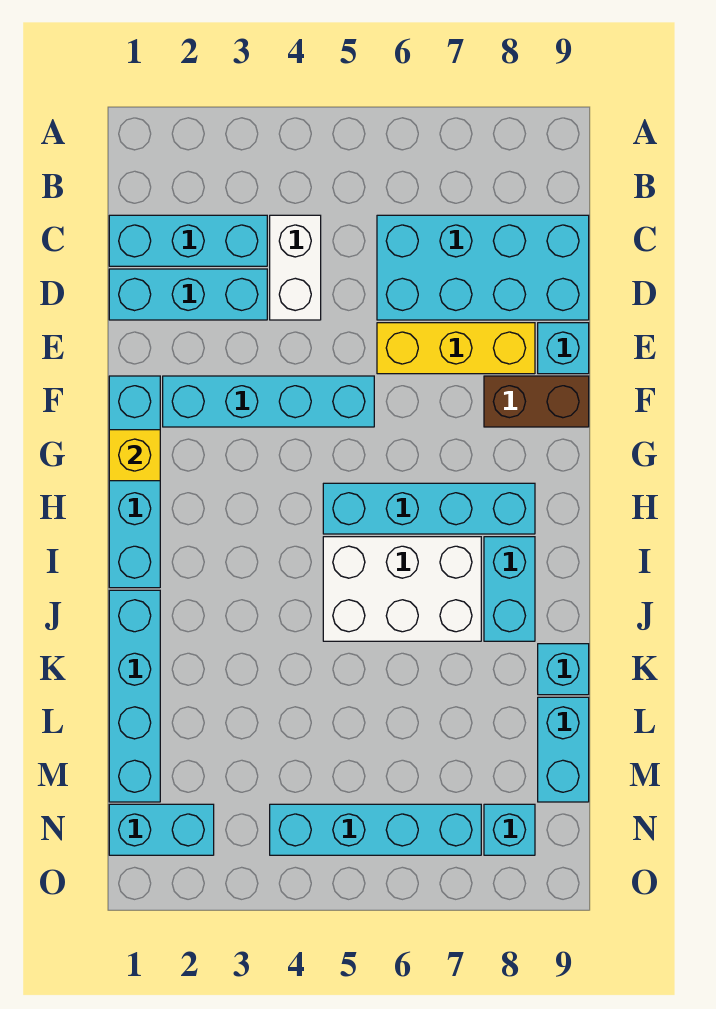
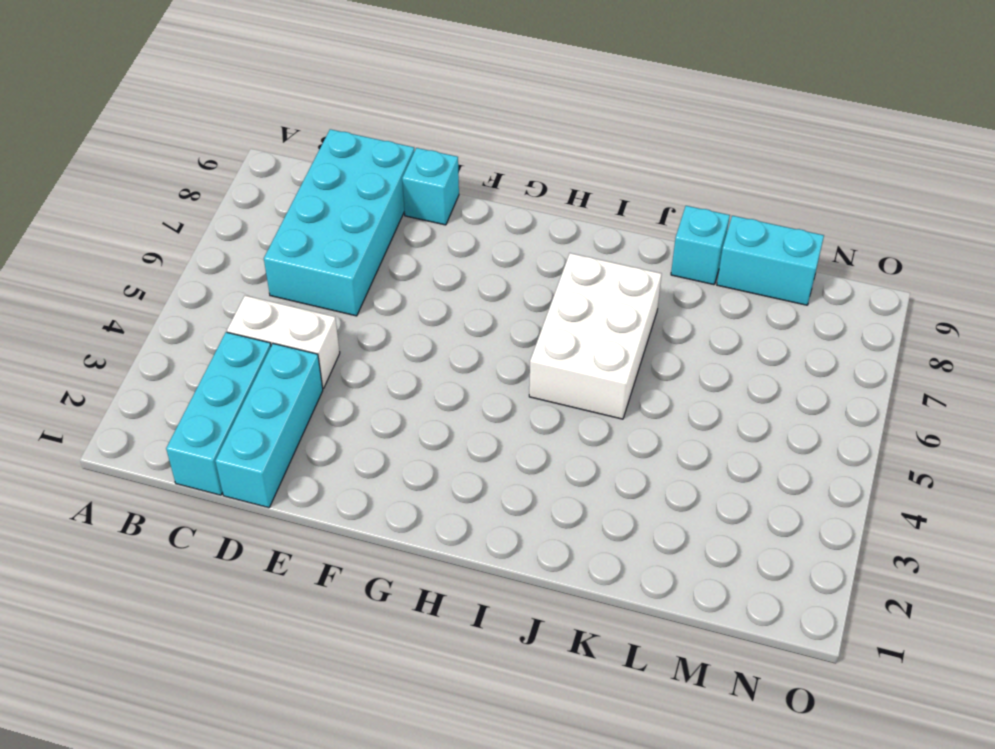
none -> yellow 1x3 brick [377,323,535,374]
none -> cyan 1x4 brick [109,376,160,588]
none -> cyan 1x4 brick [163,376,374,427]

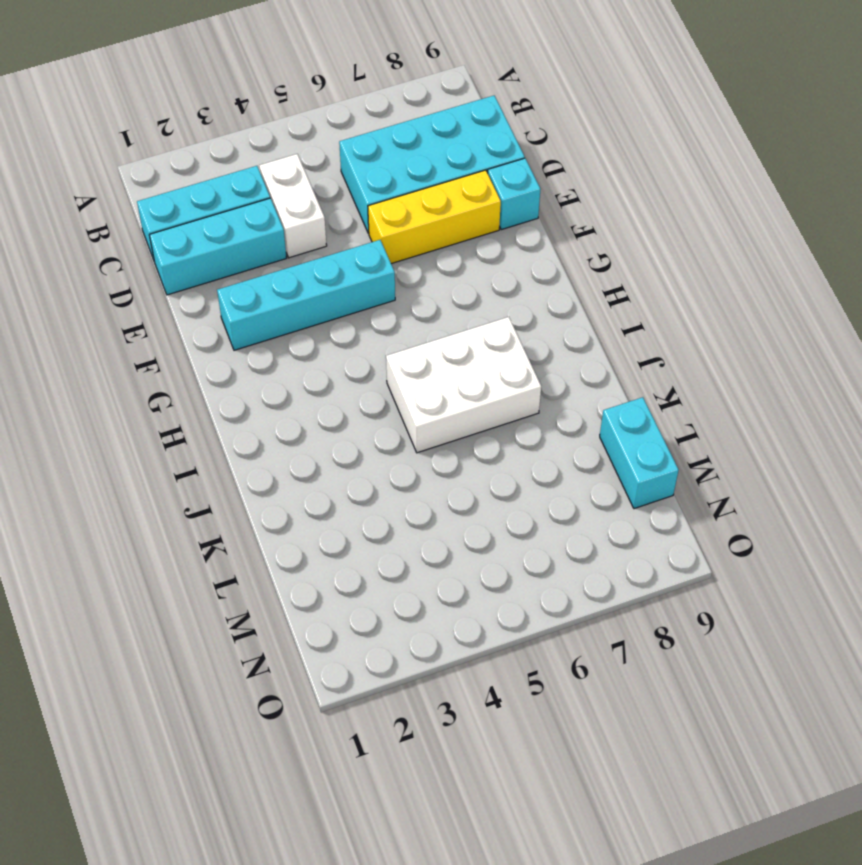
none -> cyan 1x4 brick [109,376,160,588]
none -> brown 1x2 brick [484,376,589,427]
none -> cyan 1x4 brick [323,483,535,534]

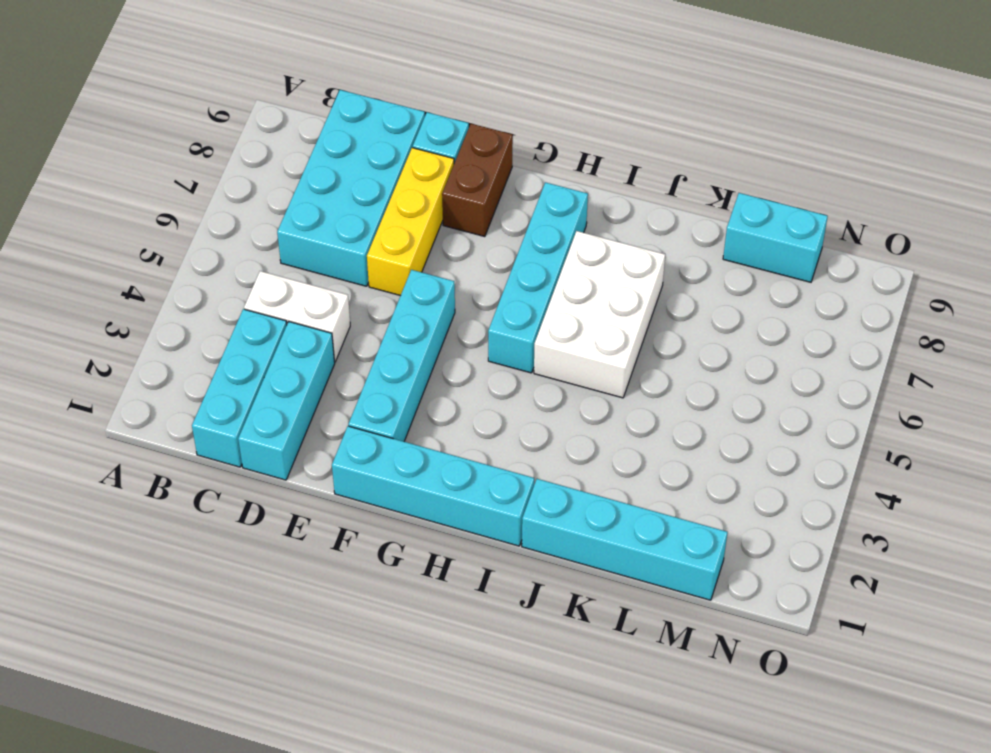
none -> cyan 1x2 brick [484,537,535,641]
none -> cyan 1x1 brick [538,644,589,695]
none -> cyan 1x2 brick [109,804,214,855]

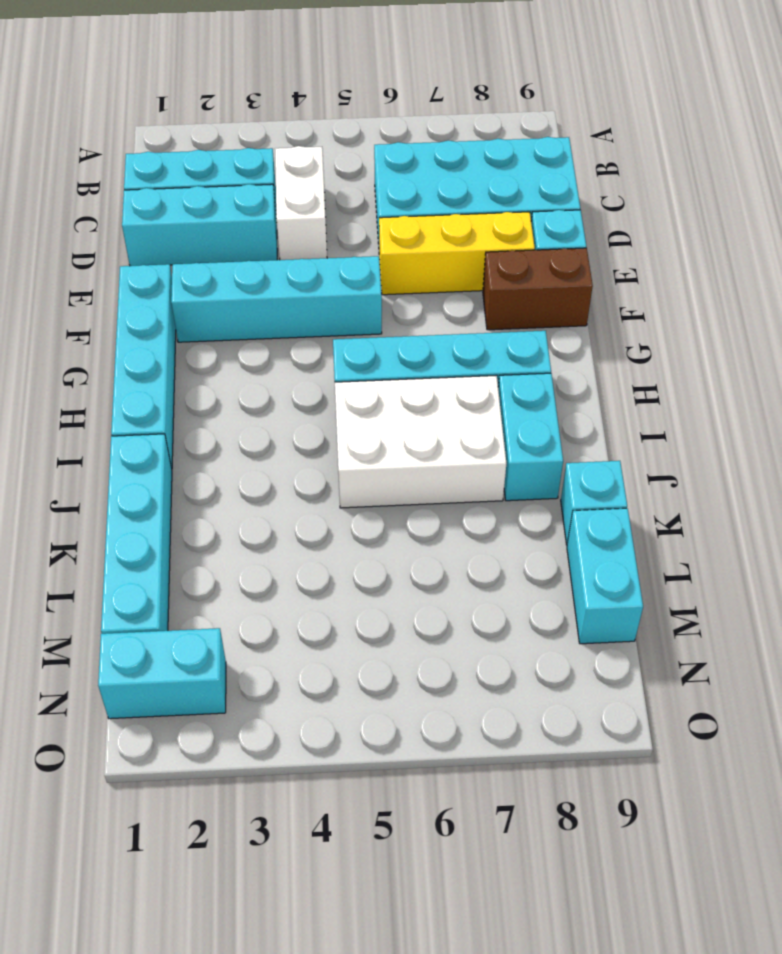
none -> cyan 1x4 brick [270,804,481,855]
none -> cyan 1x1 brick [484,804,535,855]
none -> yellow 1x1 brick [109,430,160,481]

